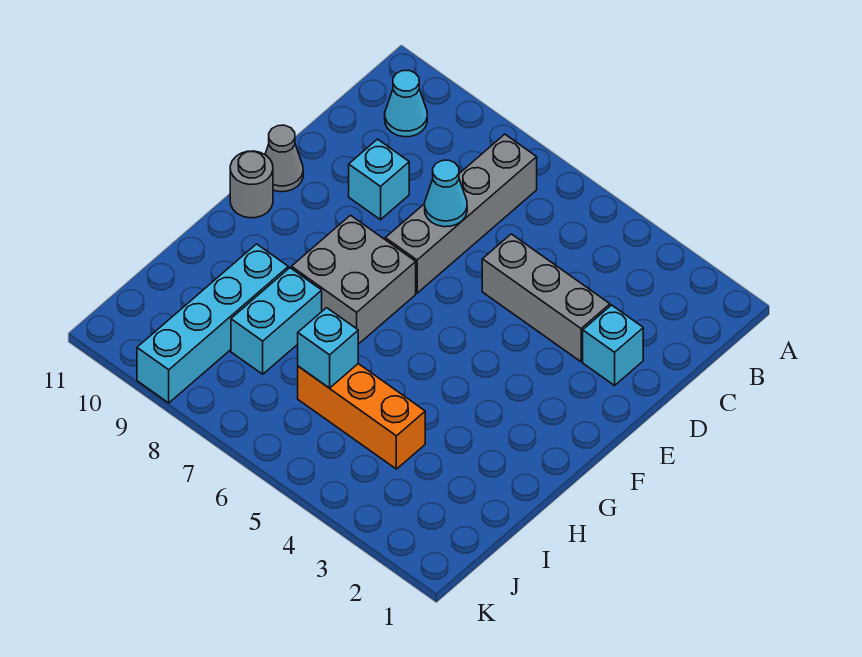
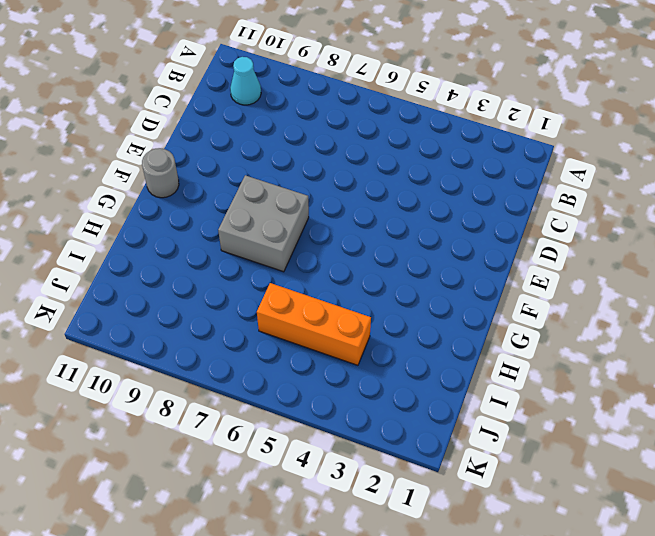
none -> grey 1x4 brick [385,134,537,293]
none -> cyan 1x1 brick [583,305,643,385]
none -> grey 1x3 brick [482,234,610,362]

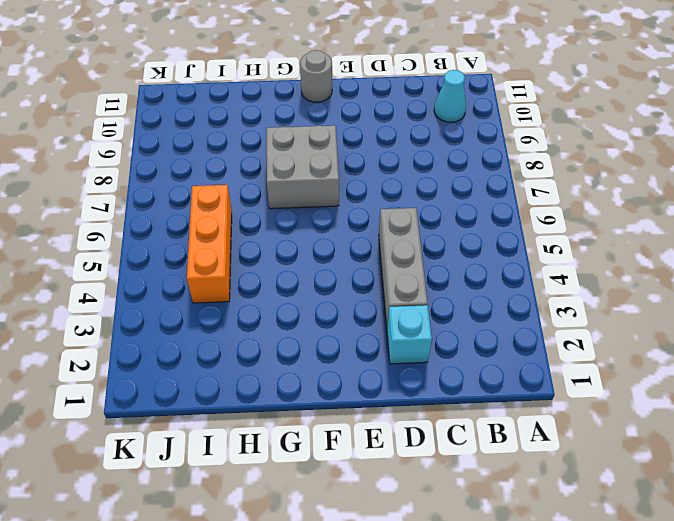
none -> grey 1x4 brick [385,134,537,293]
none -> cyan 1x1 brick [349,139,409,220]
none -> grey 1x1 cone [265,125,303,192]

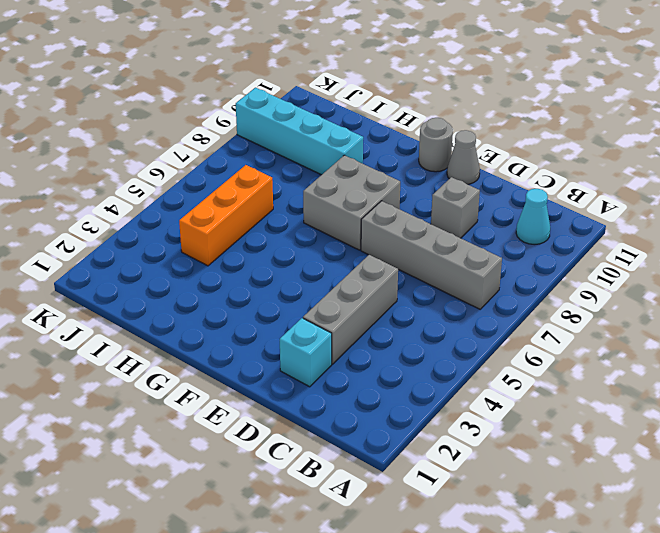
grey 1x1 brick [431,177,480,238] -> cyan 1x1 brick [349,139,409,220]
none -> cyan 1x2 brick [231,268,322,374]
none -> cyan 1x1 cone [425,160,467,227]
none -> cyan 1x1 brick [298,308,358,388]

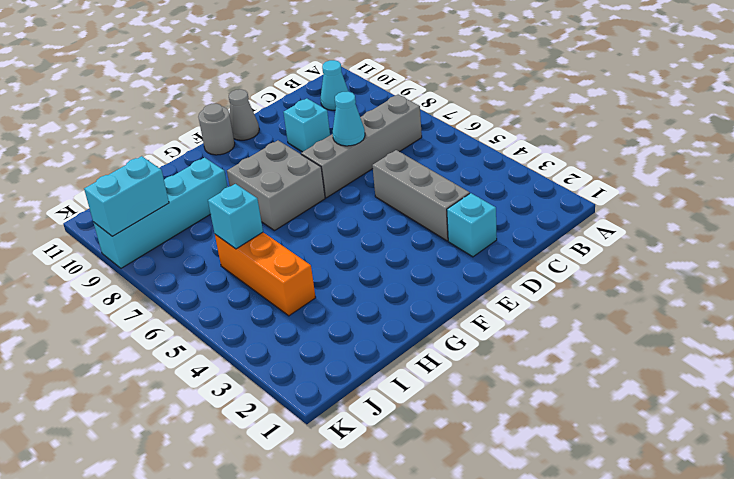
cyan 1x2 brick [84,156,169,236] -> cyan 1x2 brick moved to [231,268,322,374]

